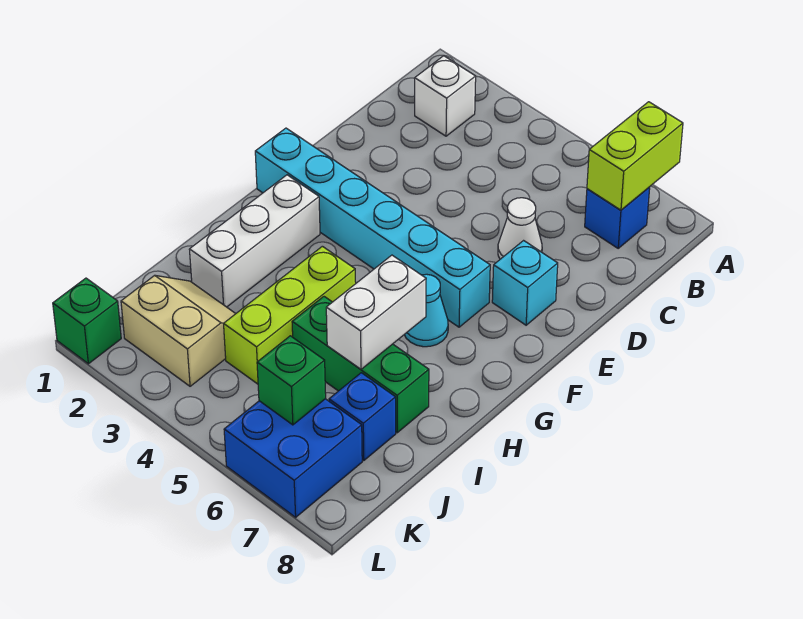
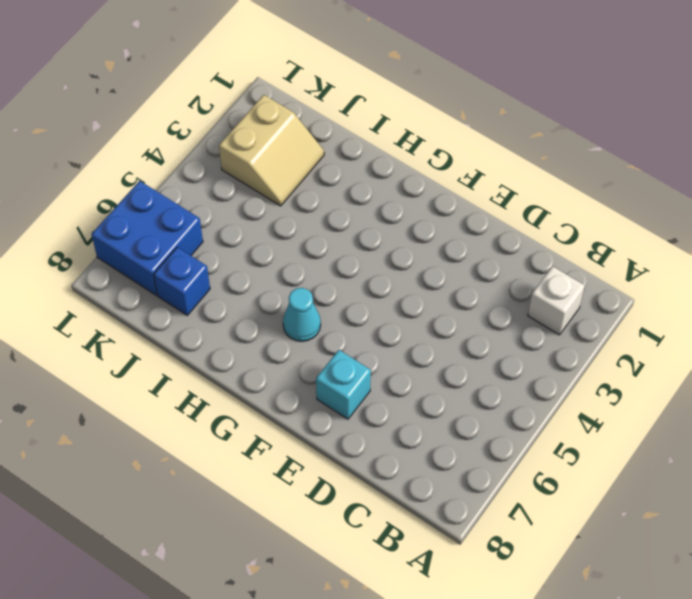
none -> blue 1x1 brick [585,187,650,248]
none -> white 1x1 cone [498,198,542,259]
none -> cyan 1x6 brick [255,128,490,327]

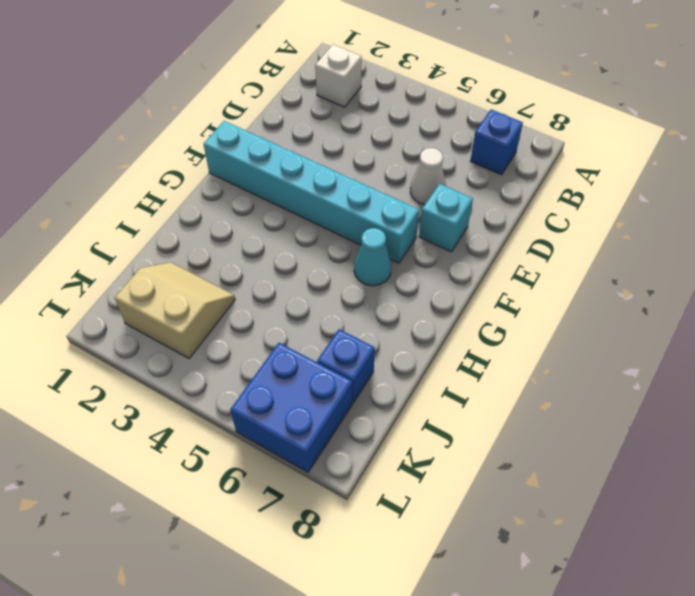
none -> white 1x3 brick [189,175,320,307]
none -> lime 1x3 brick [224,246,356,384]
none -> green 1x3 brick [292,297,429,433]

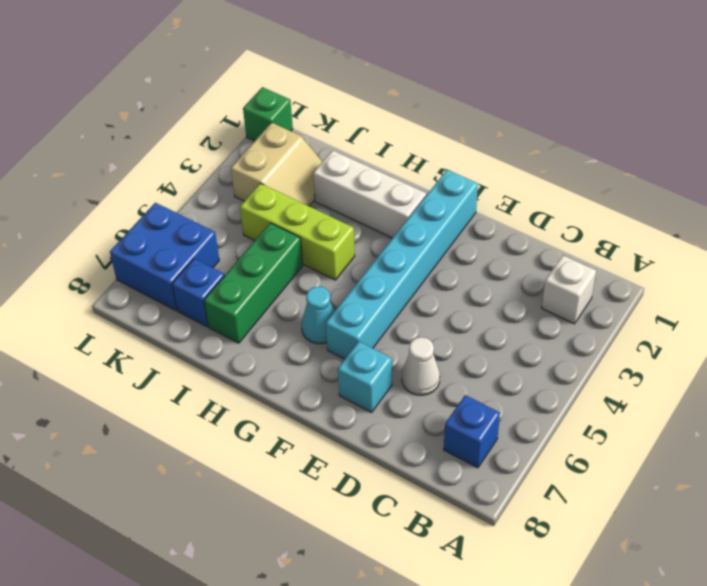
none -> lime 1x2 brick [587,102,683,210]
none -> white 1x2 brick [326,255,426,369]
none -> green 1x1 brick [257,336,326,425]

